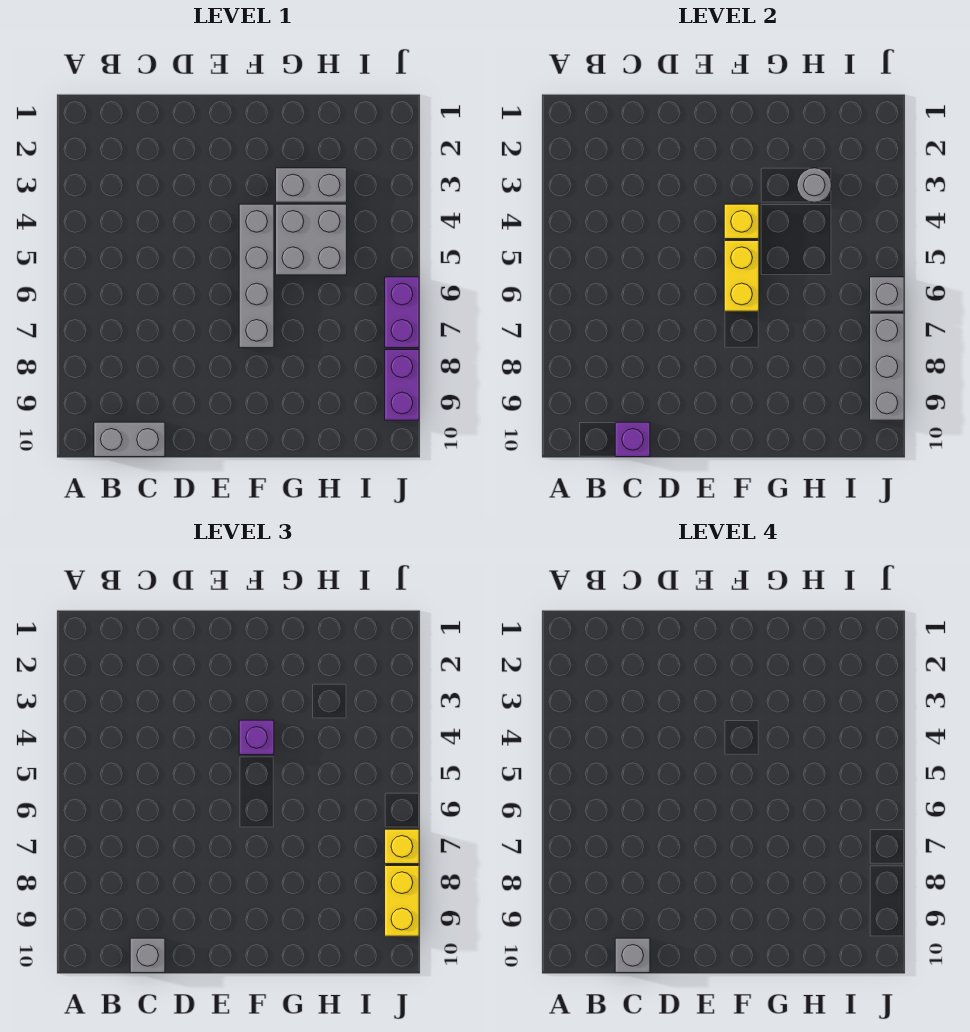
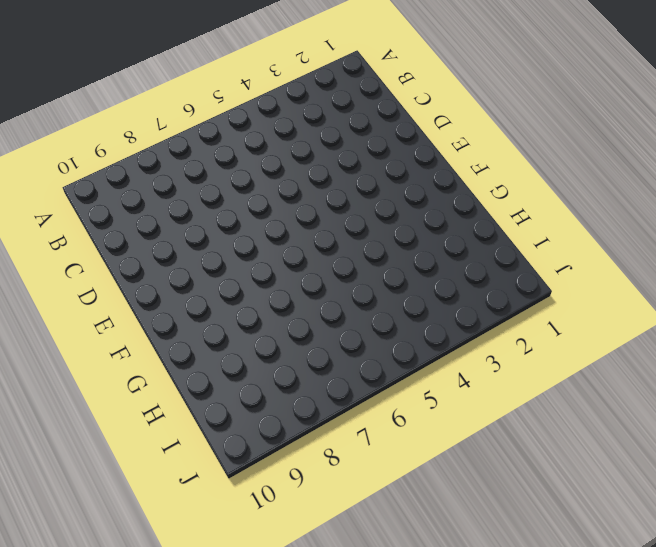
none -> grey 1x2 brick [94,422,165,457]
none -> grey 1x4 brick [239,204,274,348]
none -> grey 1x2 brick [276,168,347,202]

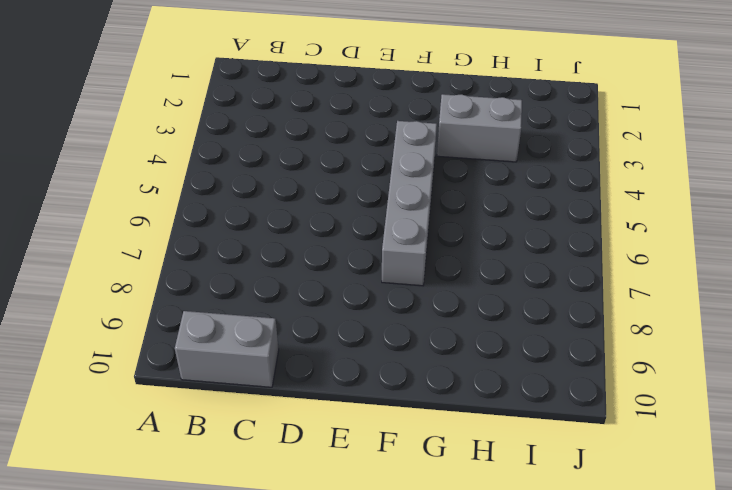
none -> grey 2x2 brick [276,204,347,275]
none -> purple 1x2 brick [385,277,419,348]
none -> purple 1x2 brick [385,350,419,420]

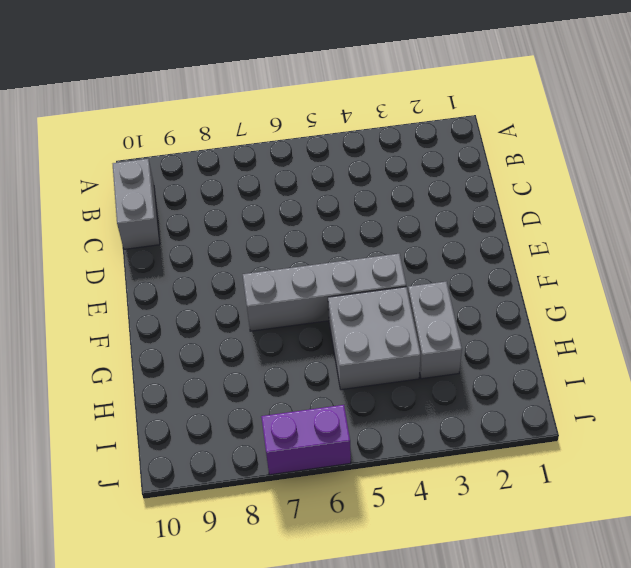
none -> purple 1x2 brick [385,350,419,420]
none -> purple 1x1 brick [615,422,650,457]
none -> yellow 1x1 brick [724,204,759,239]

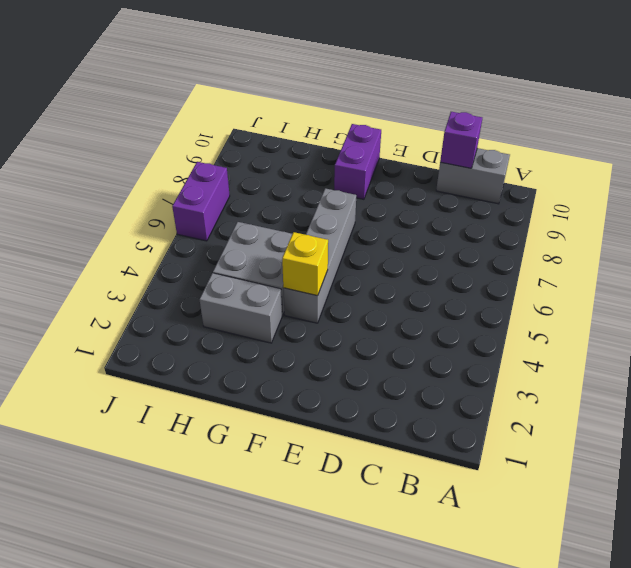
purple 1x2 brick [334,124,381,199] -> purple 1x2 brick moved to [385,350,419,420]
none -> yellow 1x2 brick [724,241,759,311]
none -> grey 1x1 round brick [797,168,832,202]
none -> grey 1x1 brick [870,277,904,311]

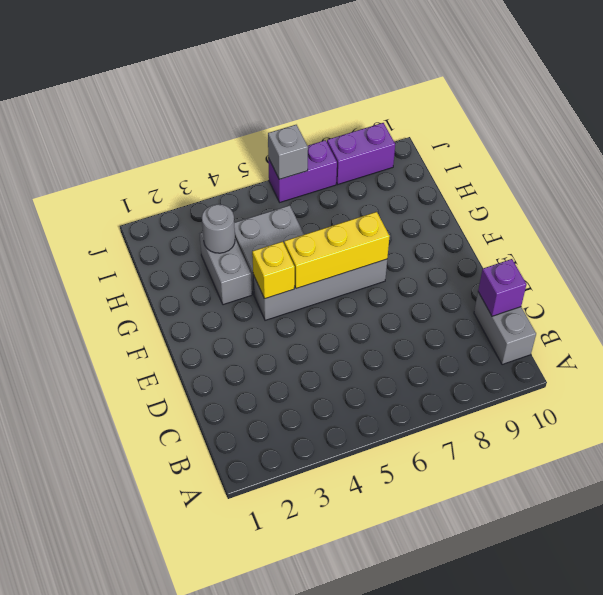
yellow 1x3 brick [284,212,390,289] -> yellow 1x2 brick [724,241,759,311]
none -> grey 1x3 brick [870,313,904,420]
none -> grey 1x1 brick [130,938,165,973]
none -> purple 1x1 brick [239,720,274,755]

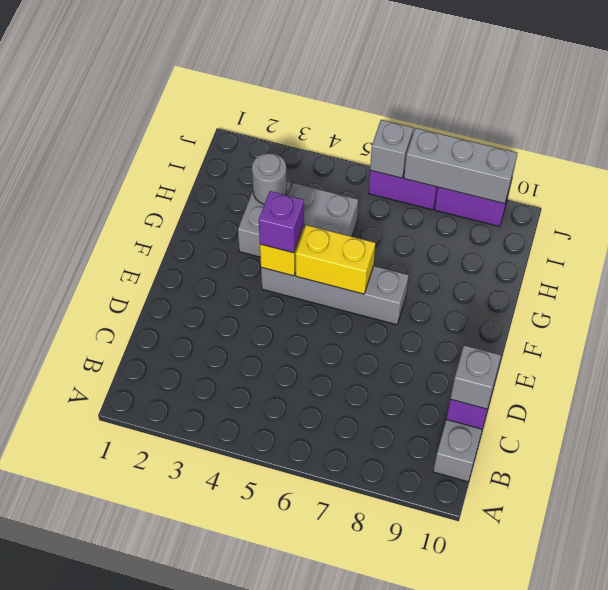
none -> yellow 1x1 brick [385,829,419,864]
none -> yellow 1x2 brick [385,866,419,936]
none -> grey 1x1 brick [615,938,650,973]

